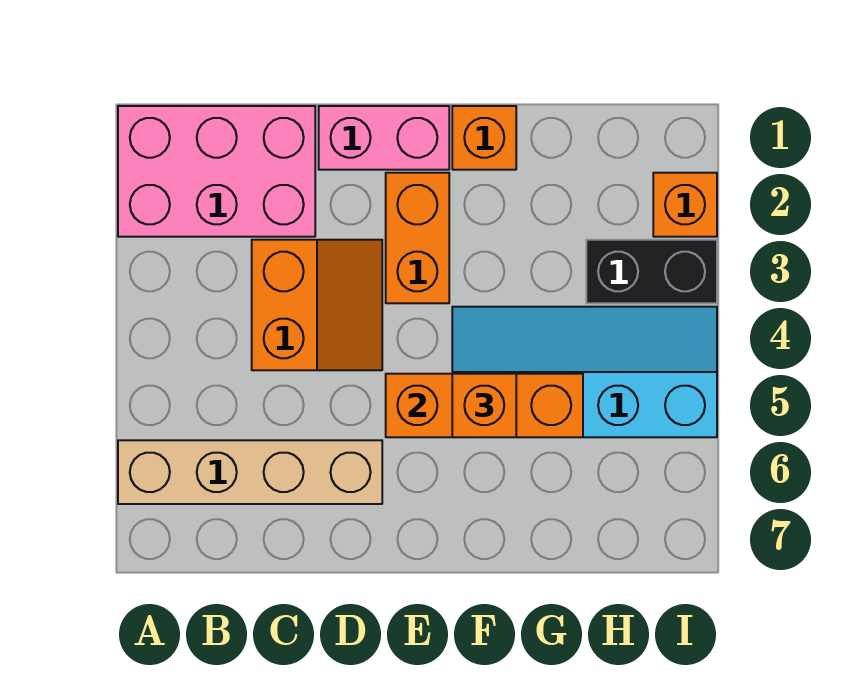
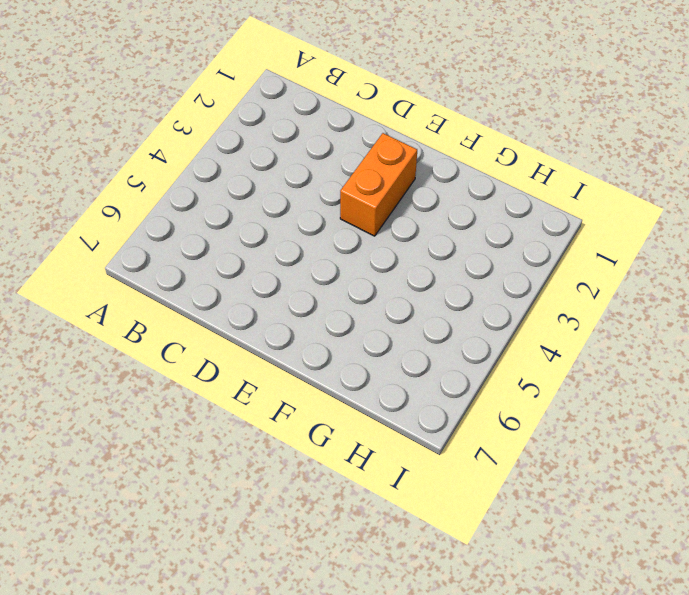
none -> pink 2x3 brick [118,106,315,237]
none -> tan 1x4 brick [118,440,382,504]

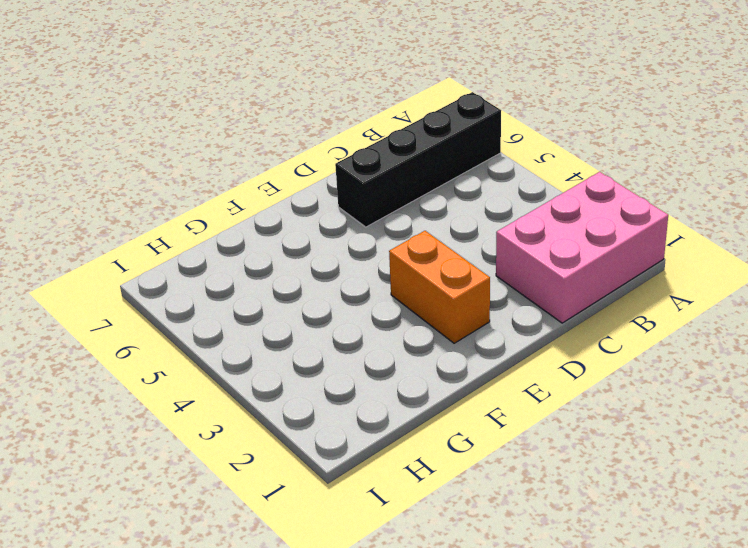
black 1x4 brick [335,92,501,227] -> tan 1x4 brick [118,440,382,504]
none -> orange 2x2 slope [252,240,382,370]
none -> pink 1x2 brick [319,106,449,170]

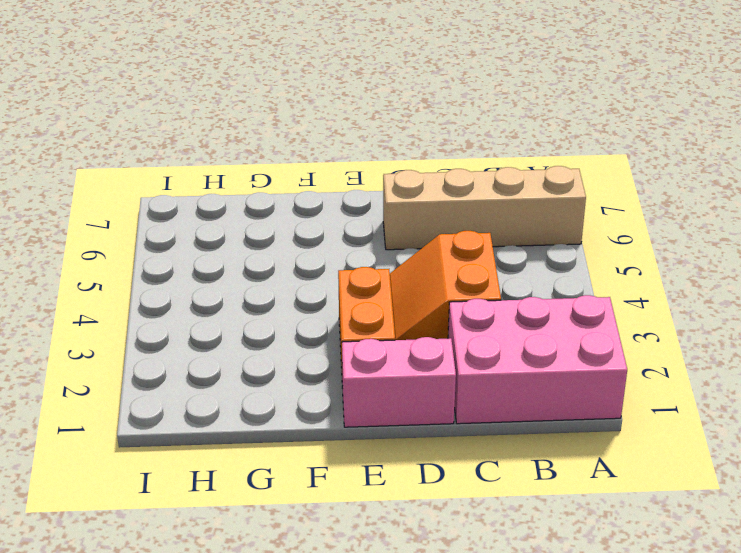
none -> orange 1x1 brick [452,106,516,170]
none -> cyan 2x4 slope [452,307,717,437]

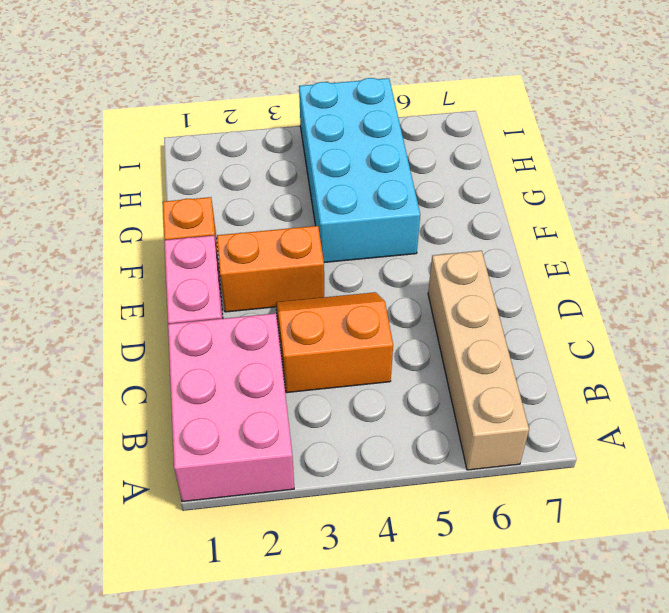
cyan 2x4 brick [299,78,420,262] -> cyan 2x4 slope [452,307,717,437]
none -> black 1x2 brick [586,240,717,303]
none -> orange 1x1 brick [653,173,717,237]

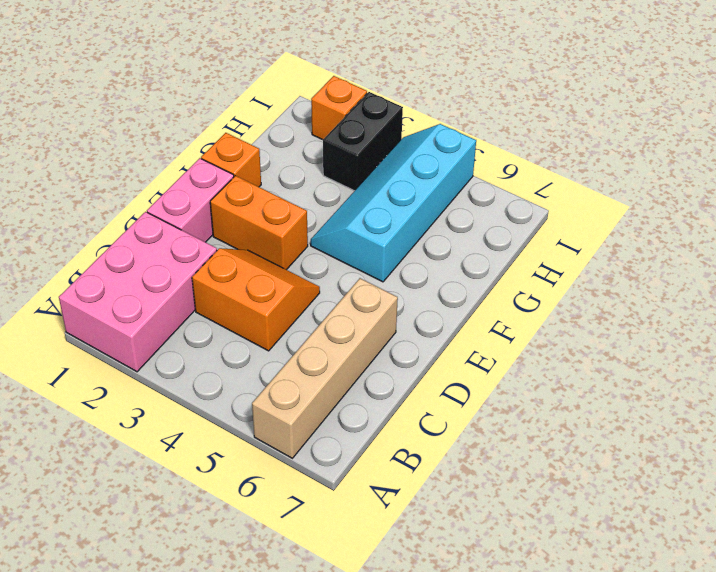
none -> orange 1x3 brick [386,374,583,437]
none -> orange 1x1 brick [452,374,516,437]

